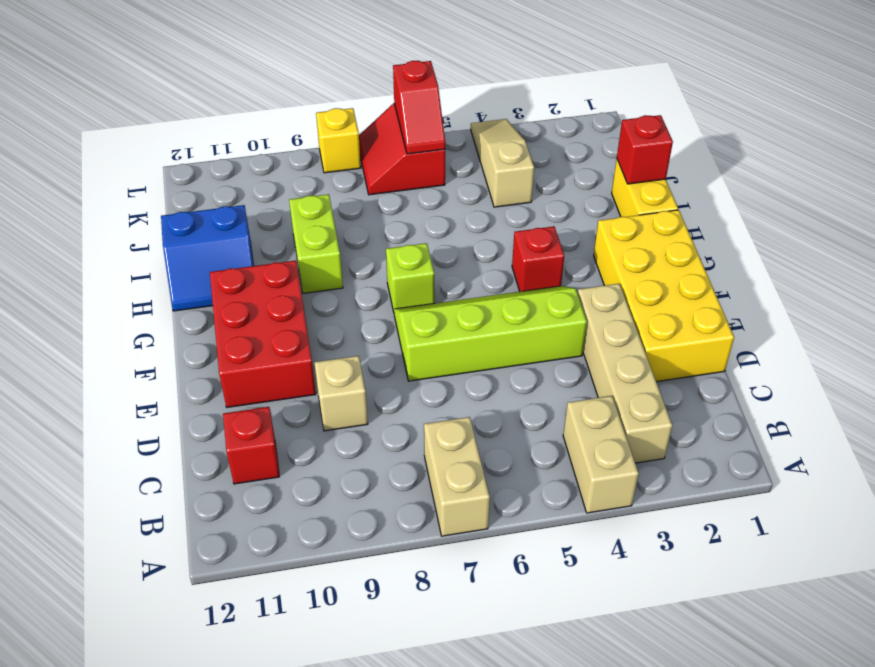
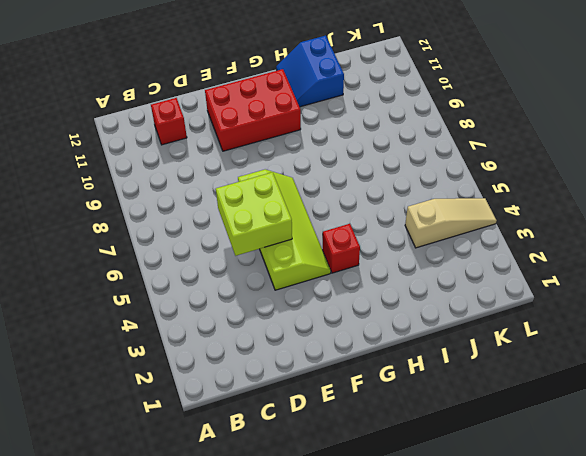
lime 2x2 brick [216,172,292,256] -> none
none -> tan 1x2 brick [563,396,639,513]
none -> tan 1x2 brick [424,417,490,536]
none -> tan 1x4 brick [578,284,672,463]

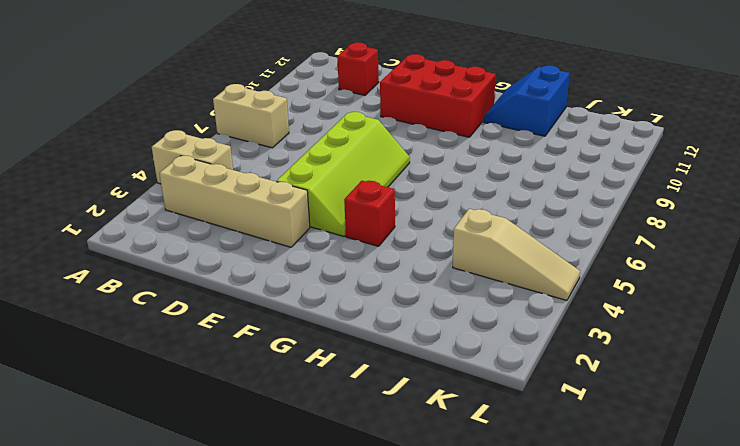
none -> yellow 2x4 brick [594,210,734,382]
none -> tan 1x1 brick [314,356,368,431]
none -> lime 1x1 brick [386,243,435,311]

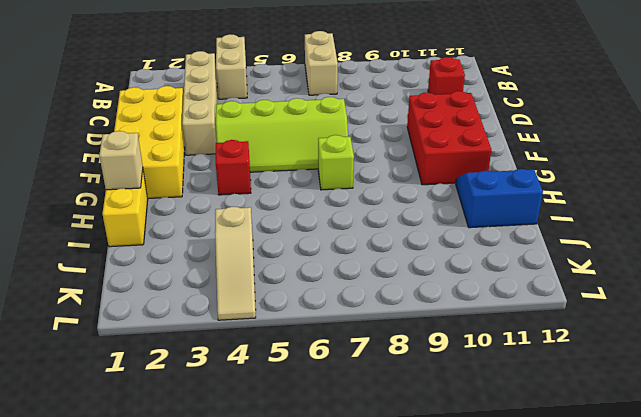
tan 1x1 brick [99,131,143,190] -> tan 1x1 brick moved to [314,356,368,431]
none -> lime 1x2 brick [289,194,343,293]
none -> red 2x2 slope [359,103,445,195]
none -> yellow 1x1 brick [316,108,361,173]

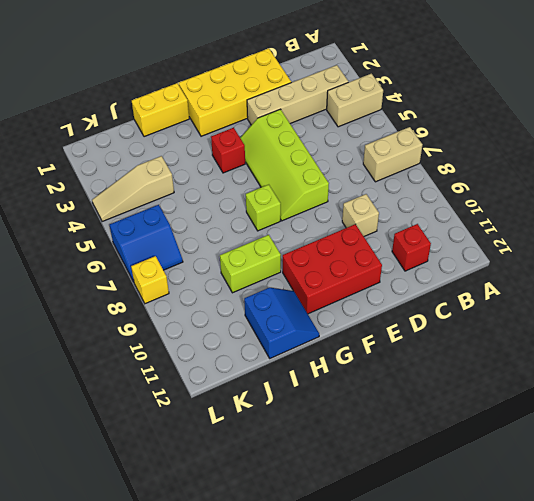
blue 2x2 slope [110,205,183,282] -> red 2x2 slope [359,103,445,195]
none -> red 1x1 brick [617,115,673,184]
none -> red 1x2 slope [393,61,445,154]

